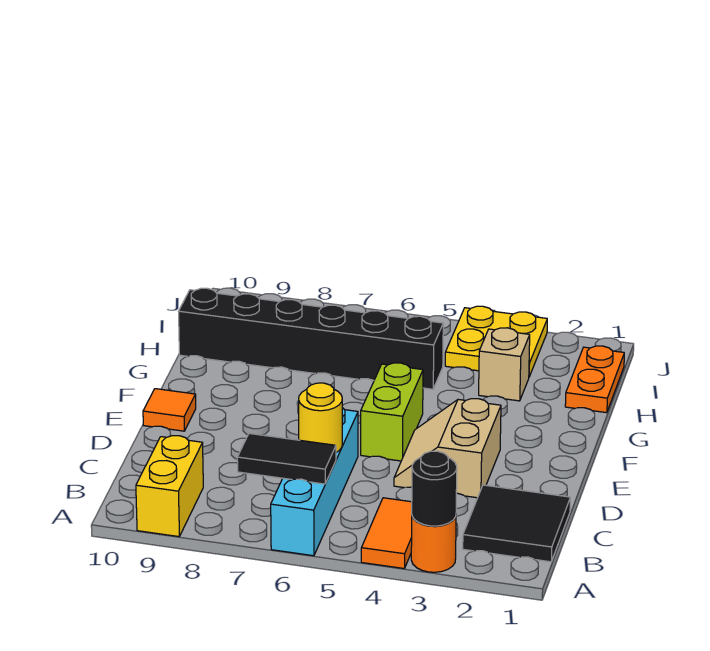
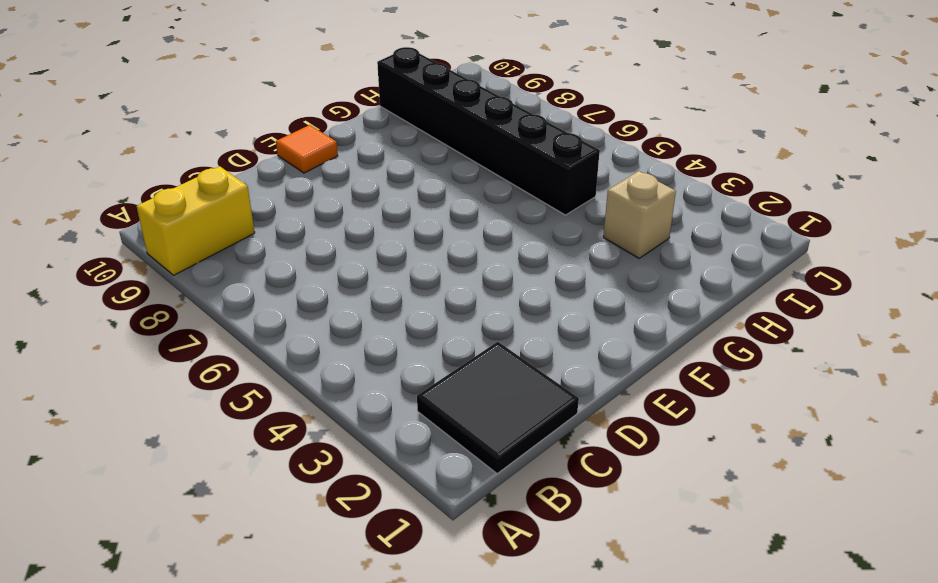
none -> orange 1x1 round brick [411,517,456,572]
none -> orange 1x2 tile [361,498,412,568]
none -> cyan 1x4 brick [271,408,358,556]

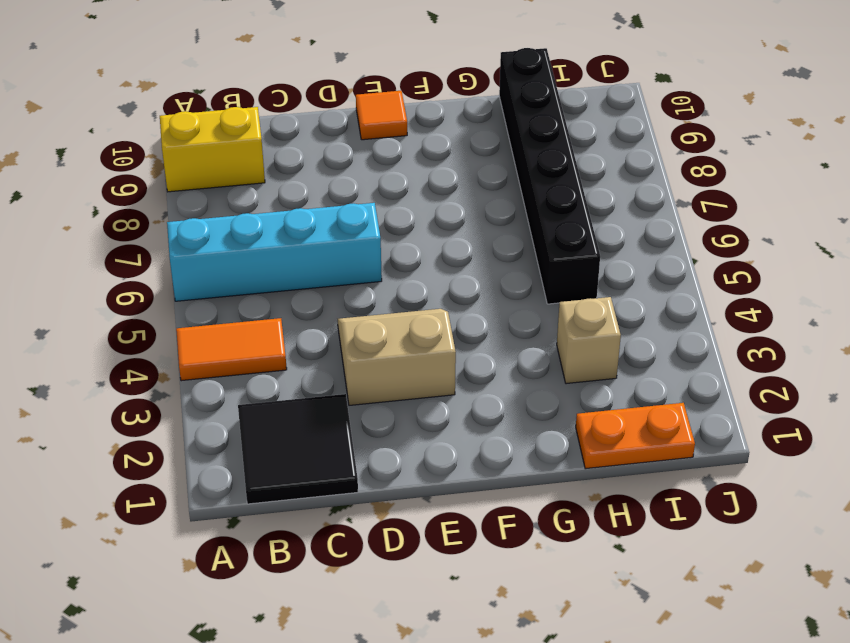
none -> orange 1x1 round brick [411,517,456,572]
none -> lime 1x2 brick [361,363,423,461]
none -> yellow 2x2 plate [445,306,547,376]

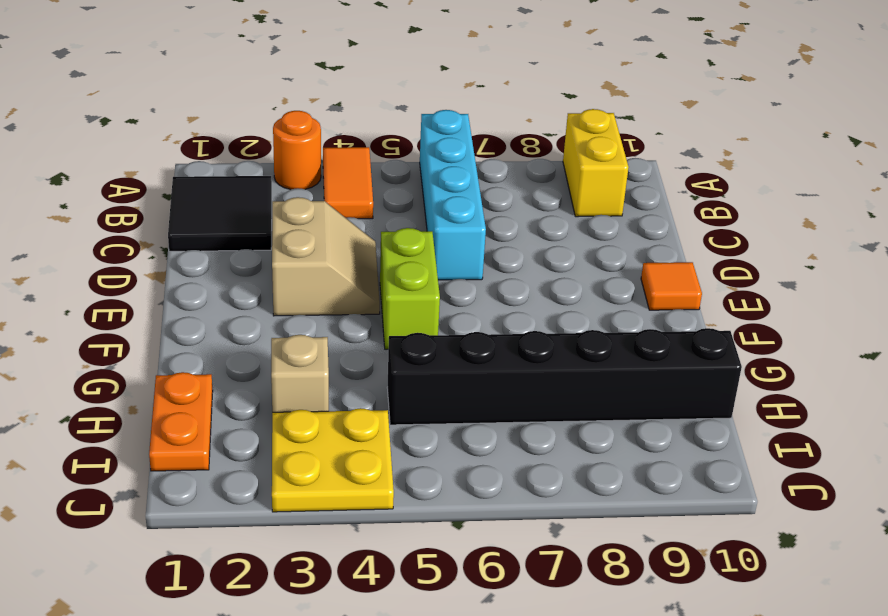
none -> black 1x1 round brick [412,451,457,526]
none -> black 1x2 tile [237,433,336,484]
none -> yellow 1x1 round brick [299,383,342,452]

